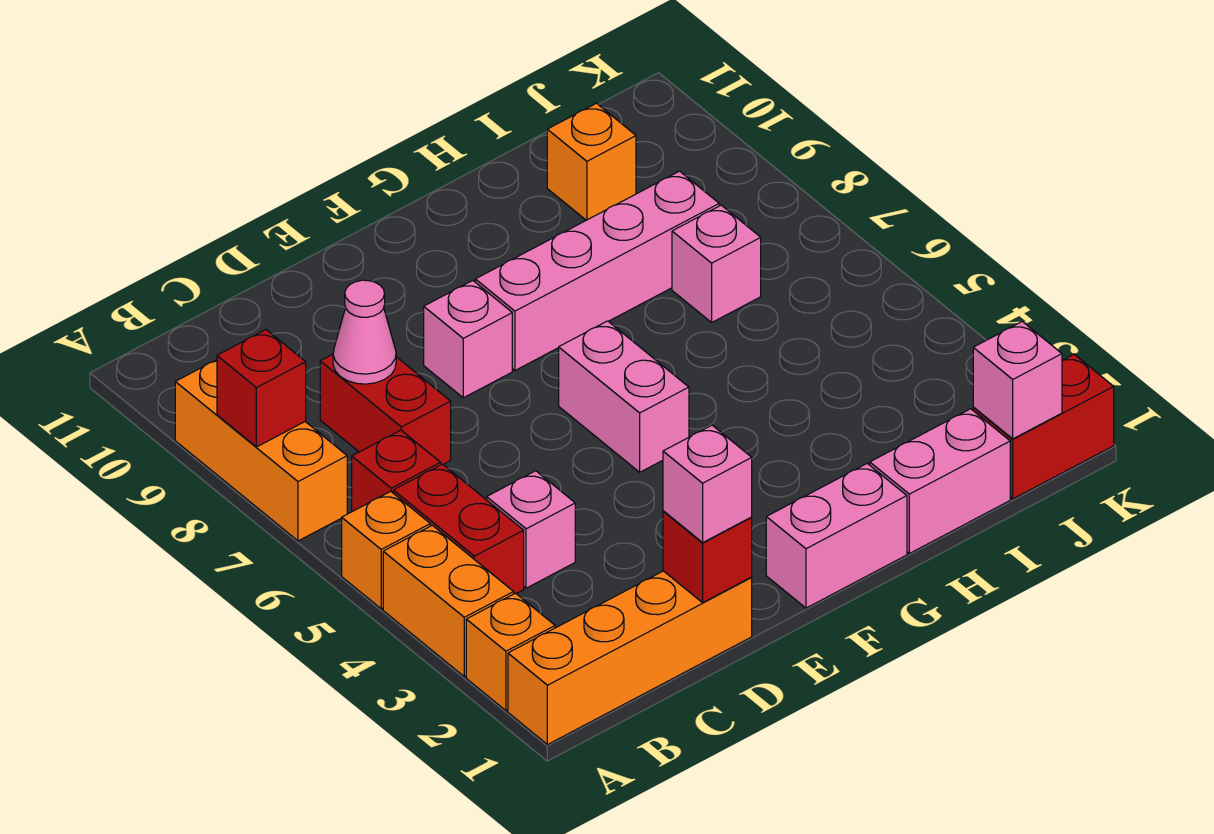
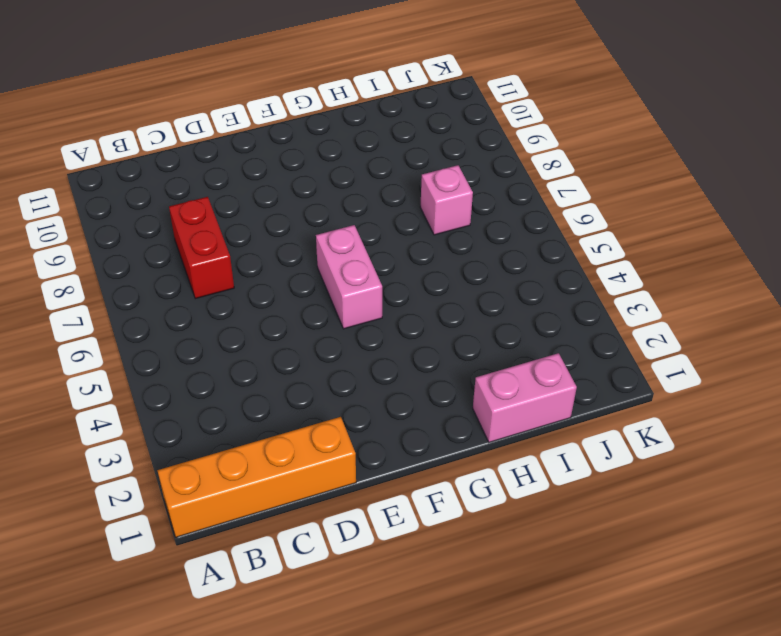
none -> orange 1x1 brick [466,593,555,711]
none -> orange 1x2 brick [383,525,514,677]
none -> orange 1x1 brick [342,491,430,609]

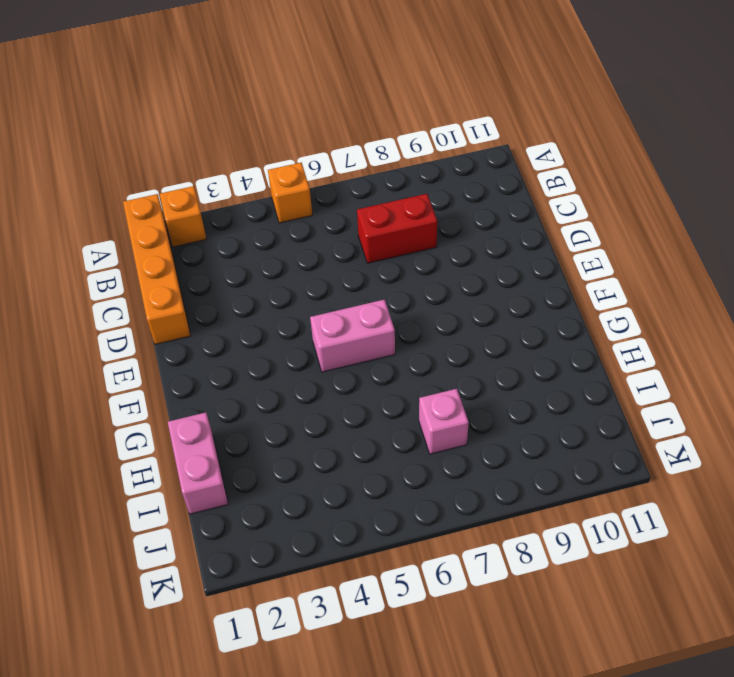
none -> orange 1x2 brick [383,525,514,677]
none -> orange 1x3 brick [175,360,347,541]
none -> red 1x2 brick [393,464,524,594]

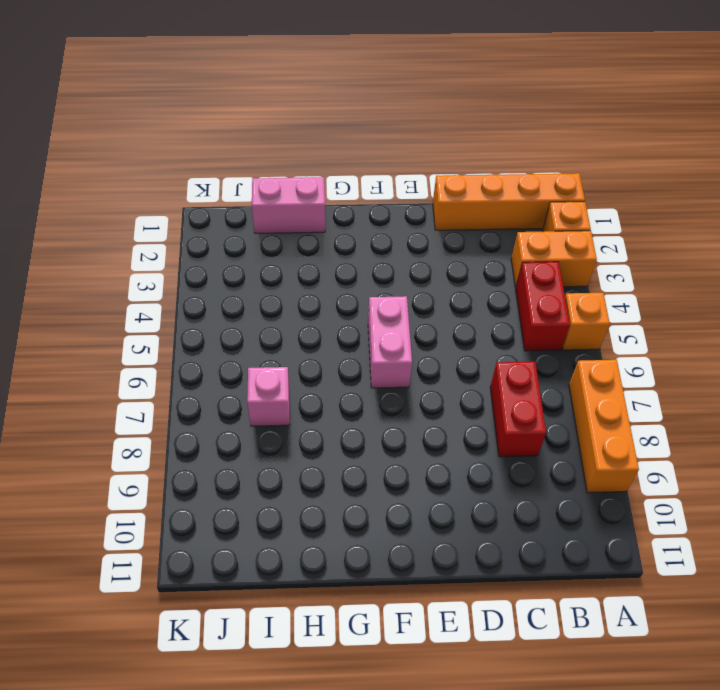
orange 1x2 brick [511,231,597,287] -> orange 1x2 brick turned to [383,525,514,677]
none -> red 1x1 brick [352,430,441,512]
none -> pink 1x1 brick [487,471,575,588]
none -> pink 1x1 brick [424,280,512,398]

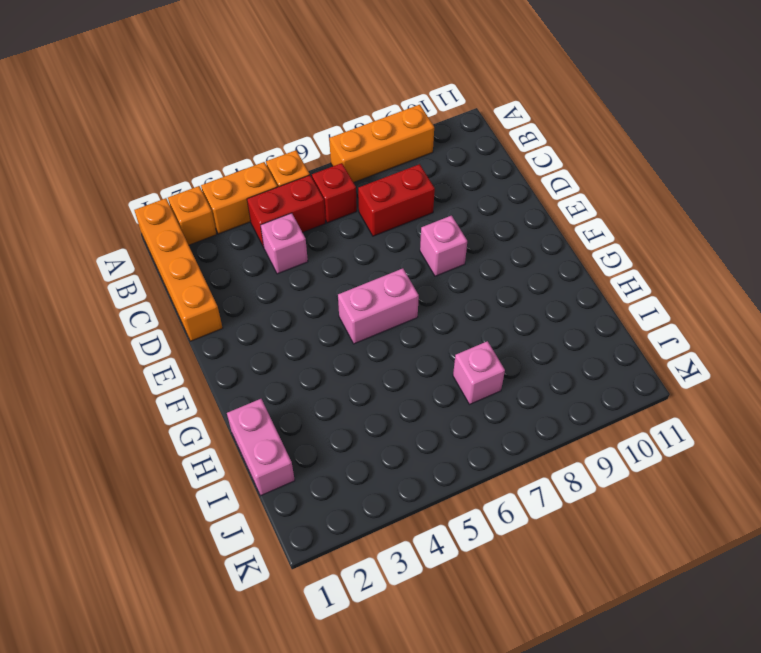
none -> pink 1x2 brick [766,463,907,608]
none -> pink 1x4 brick [475,171,719,370]
none -> orange 1x1 brick [547,103,636,220]

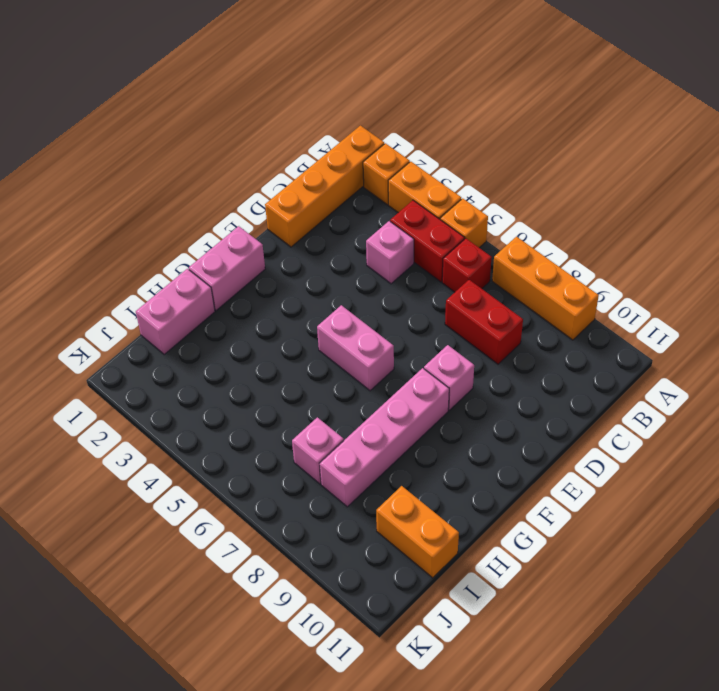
orange 1x2 brick [376,486,459,578] -> orange 1x1 brick [547,103,636,220]
none -> red 1x2 brick [973,354,1114,499]
none -> red 1x1 brick [217,330,306,447]
none -> pink 1x1 cone [333,280,396,384]

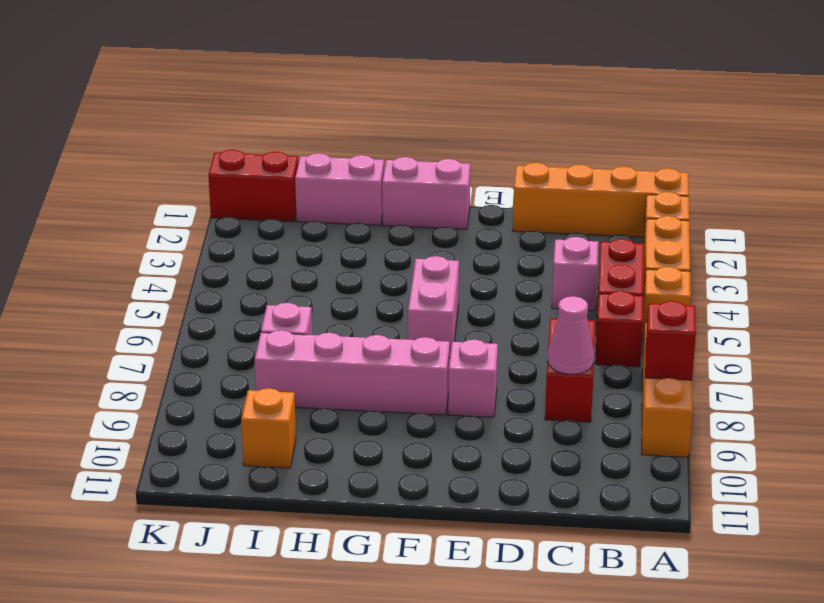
none -> red 1x1 brick [663,511,752,603]
none -> pink 1x1 brick [973,321,1062,439]
none -> pink 1x1 brick [663,425,752,542]

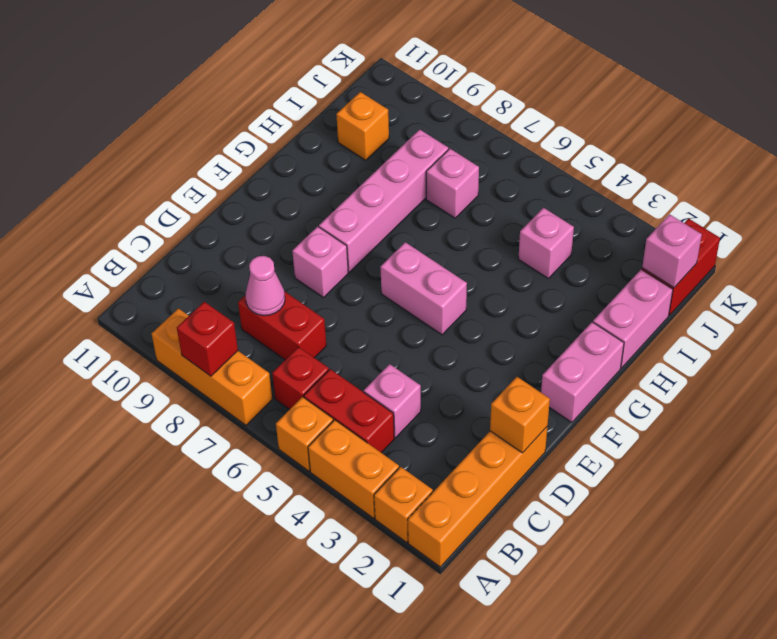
orange 1x1 brick [490,377,550,453] -> red 1x1 brick [663,511,752,603]
pink 1x1 brick [518,208,574,278] -> pink 1x1 brick moved to [663,425,752,542]

